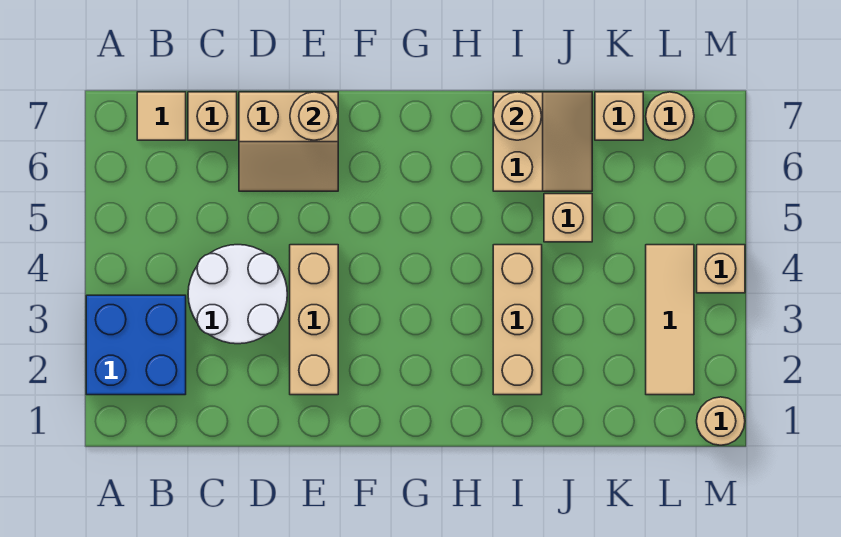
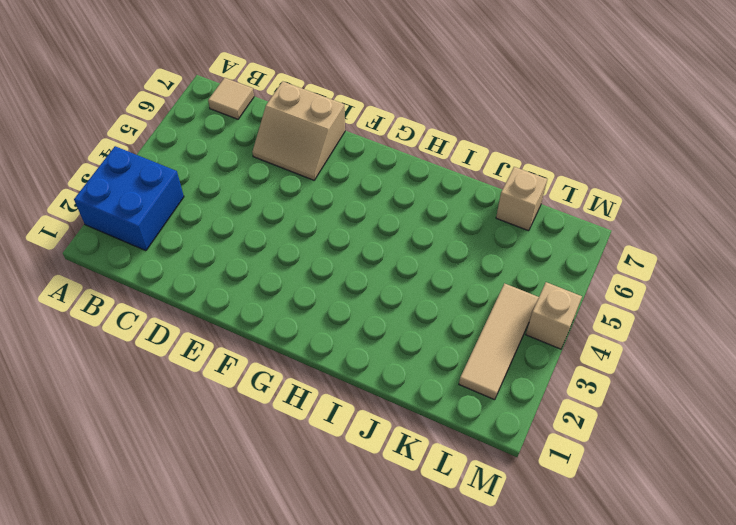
none -> white 2x2 round brick [188,245,287,344]
none -> tan 1x1 brick [188,92,237,140]
none -> tan 1x3 brick [290,245,338,395]

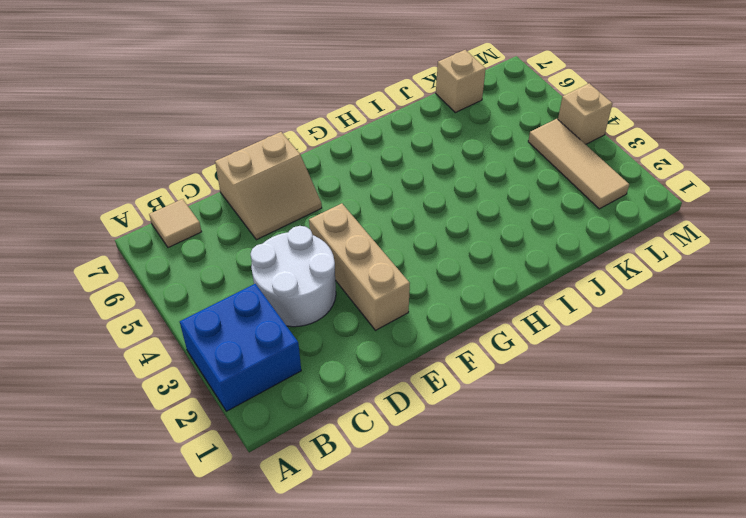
none -> tan 1x1 brick [188,92,237,140]
none -> tan 1x3 brick [493,245,542,395]
none -> tan 2x2 slope [493,92,592,191]

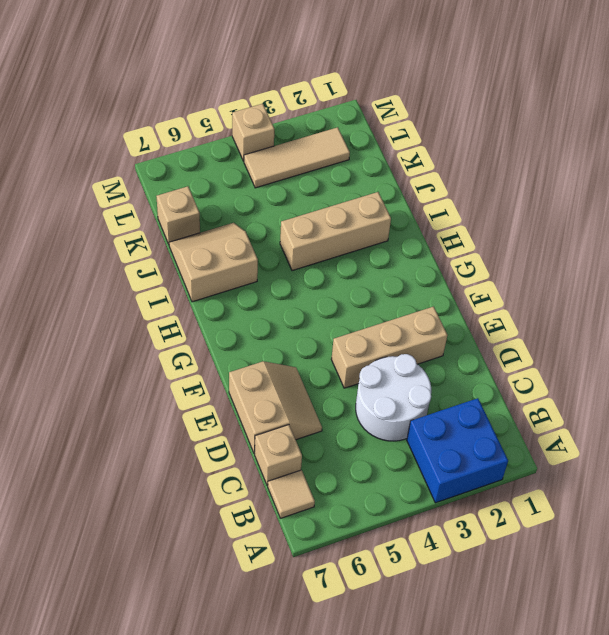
none -> tan 1x1 brick [544,194,592,242]
none -> tan 1x1 round brick [646,92,694,140]
none -> tan 1x1 round brick [697,397,745,445]

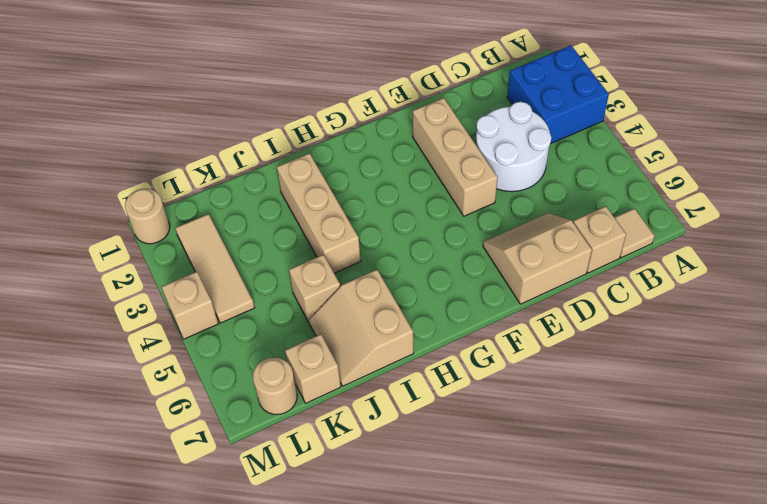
none -> tan 1x1 round brick [290,92,338,140]
none -> tan 1x1 round brick [493,92,542,140]

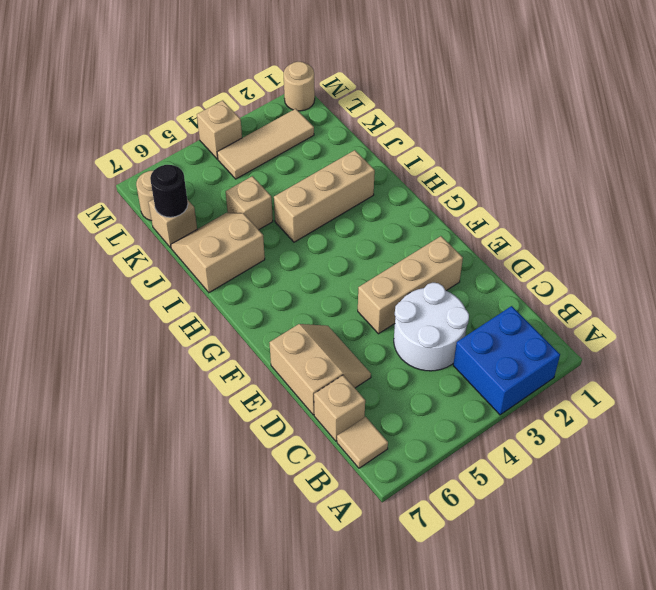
black 1x1 round brick [150,165,188,217] -> none
none -> tan 1x1 round brick [290,92,338,140]
none -> tan 1x1 round brick [493,92,542,140]

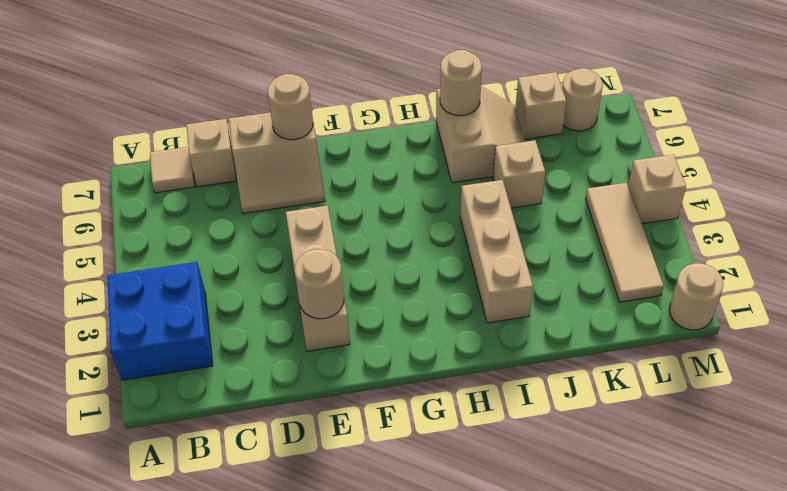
tan 1x1 round brick [295,249,344,319] -> none
none -> white 2x2 round brick [188,245,287,344]

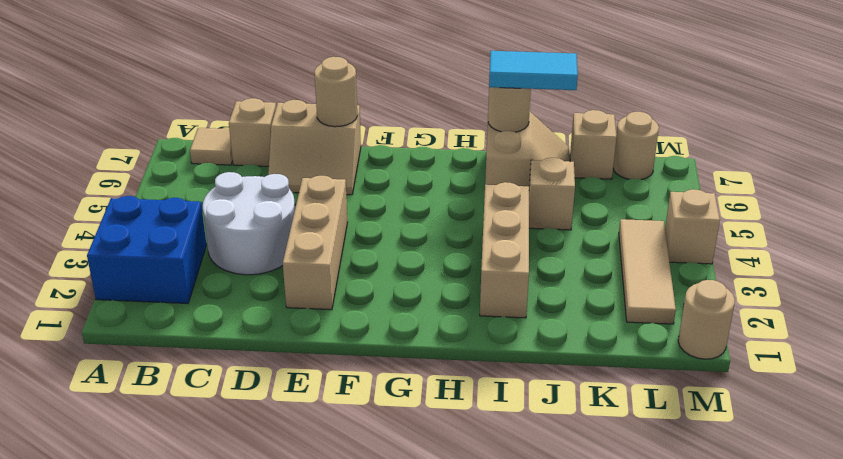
cyan 1x2 tile [489,51,578,90] -> none

